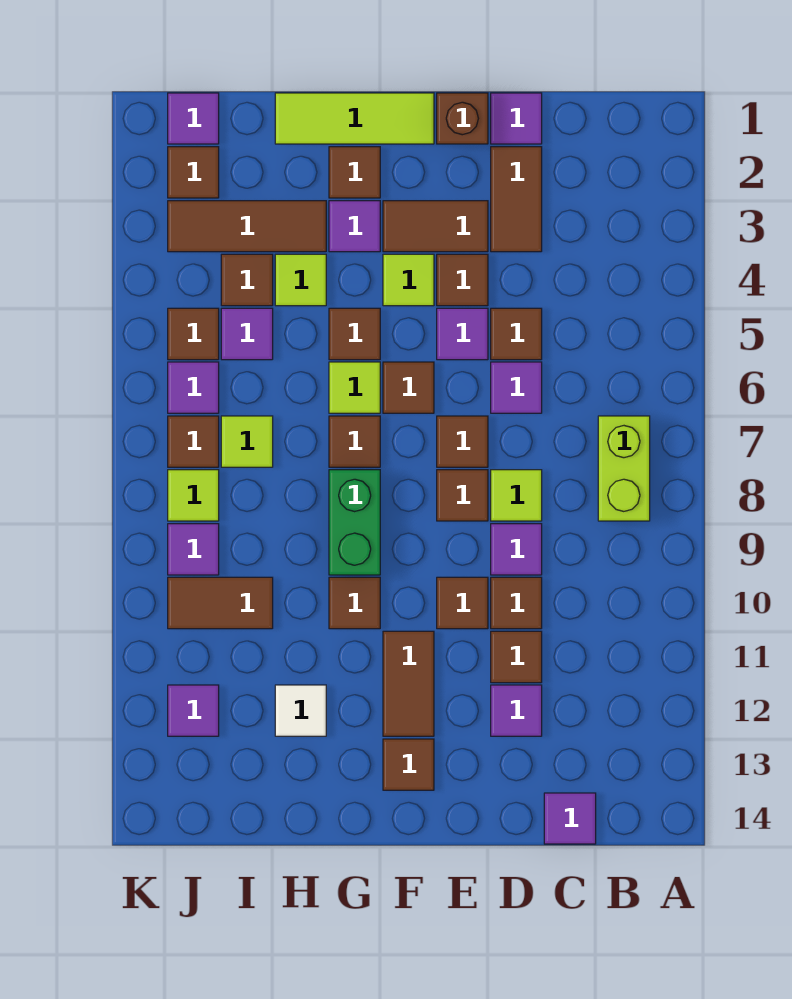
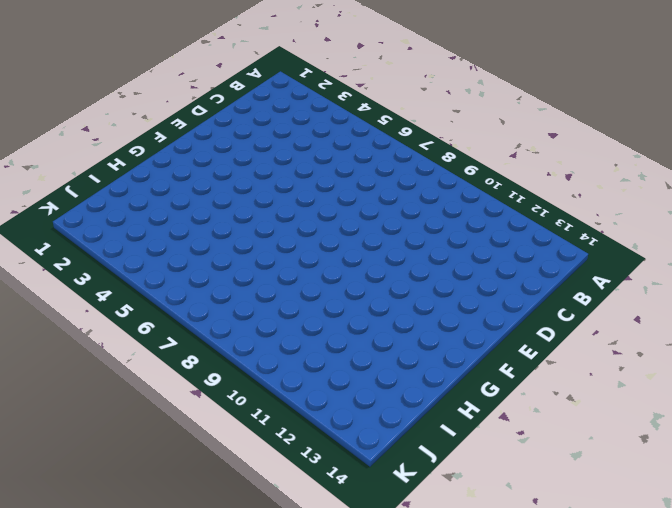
none -> lime 1x2 brick [598,416,650,521]
none -> purple 1x1 tile [544,793,596,844]
none -> purple 1x1 tile [491,93,542,144]
none -> brown 1x2 tile [491,147,542,252]

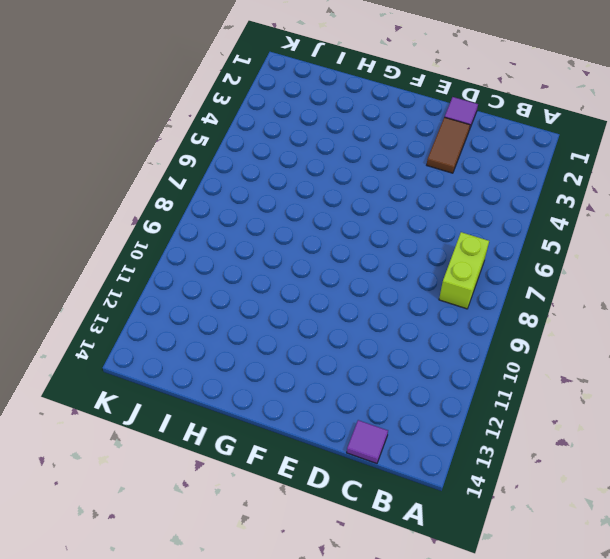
none -> brown 1x1 tile [491,308,542,360]
none -> purple 1x1 tile [491,362,542,413]
none -> lime 1x1 tile [491,470,542,521]
none -> purple 1x1 tile [491,524,542,575]

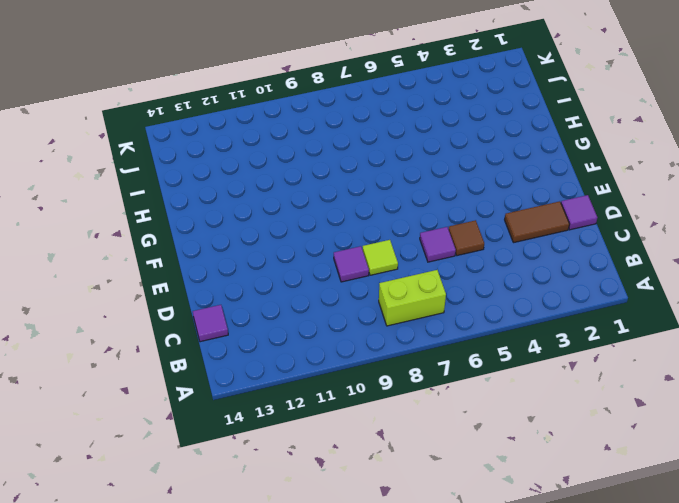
none -> brown 1x1 tile [491,577,542,629]
none -> brown 1x1 tile [491,631,542,683]
none -> purple 1x1 tile [491,685,542,736]
none -> brown 1x1 brick [437,93,488,144]

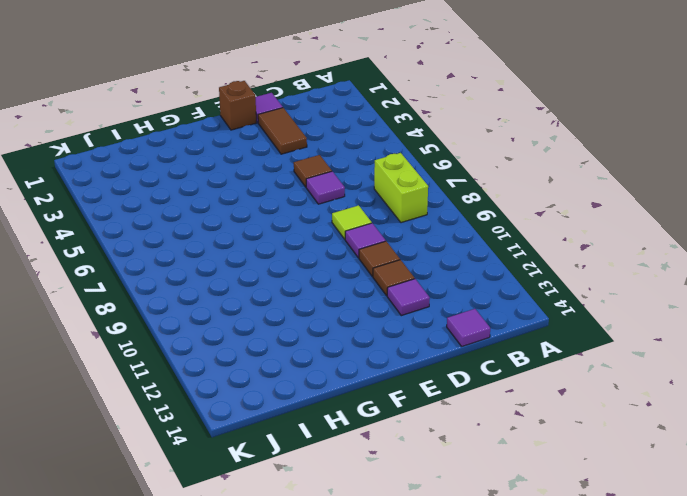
none -> brown 1x2 tile [383,201,488,252]
none -> brown 1x1 tile [437,254,488,306]
none -> purple 1x1 tile [437,308,488,360]
none -> brown 1x1 tile [437,416,488,467]

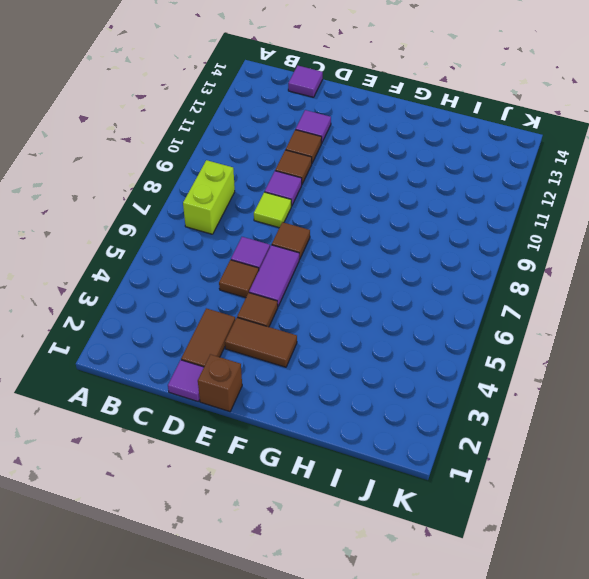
purple 1x2 tile [249,245,299,306] -> purple 1x1 tile [437,308,488,360]
none -> brown 1x1 tile [437,470,488,521]
none -> brown 1x1 tile [437,577,488,629]
none -> lime 1x3 tile [275,93,434,144]
none -> lime 1x1 tile [383,254,434,306]

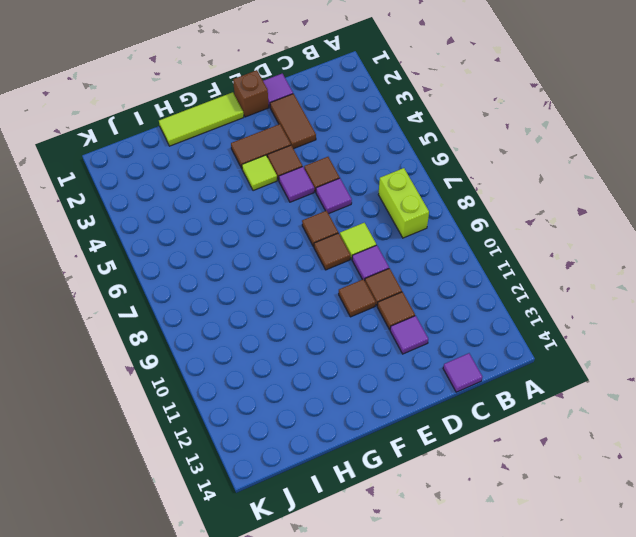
none -> brown 1x1 tile [383,362,434,413]
none -> brown 1x2 tile [383,631,434,736]
none -> brown 1x1 tile [383,739,434,790]
none -> brown 1x1 tile [329,147,380,198]

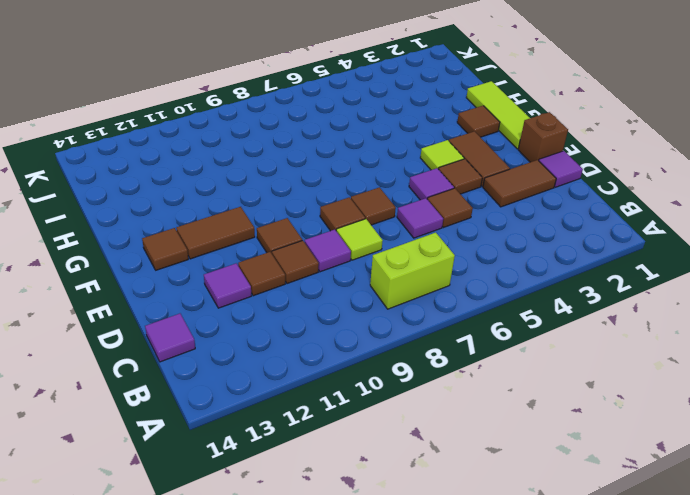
none -> brown 1x1 tile [383,362,434,413]
none -> purple 1x1 tile [329,201,380,252]
none -> brown 1x1 tile [329,308,380,360]
none -> lime 1x1 tile [329,362,380,413]

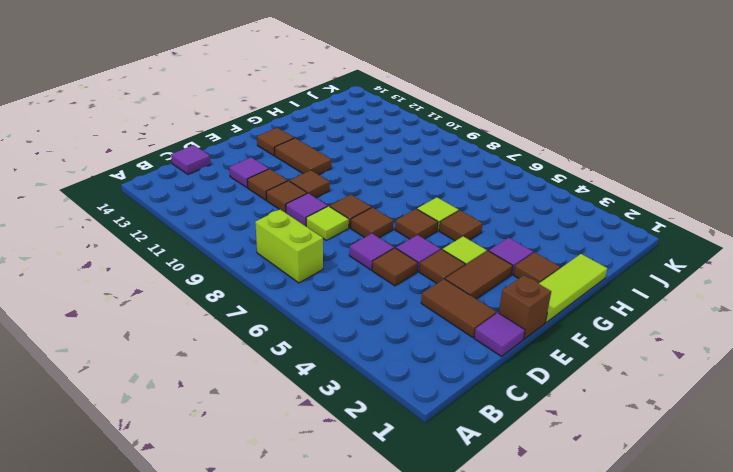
none -> brown 1x1 tile [329,416,380,467]
none -> green 1x2 brick [329,470,380,575]
none -> brown 1x1 tile [329,577,380,629]
none -> brown 1x3 tile [168,201,326,252]

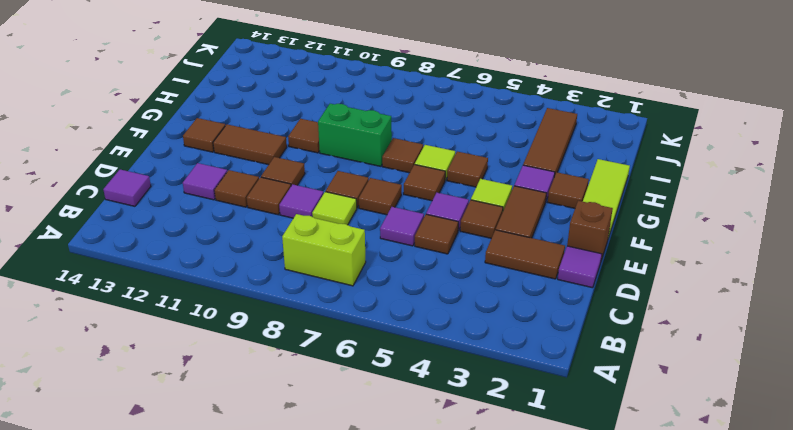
none -> lime 1x1 tile [275,254,326,306]
none -> white 1x1 tile [275,685,326,736]
none -> brown 1x1 tile [221,254,273,306]
none -> purple 1x1 tile [221,308,273,360]

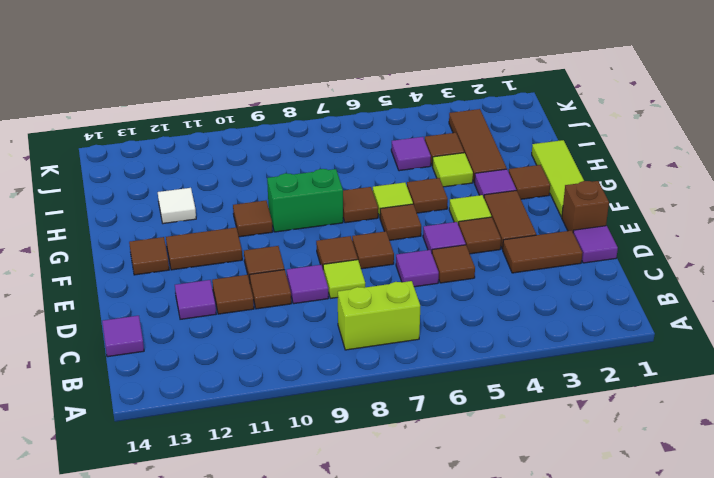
none -> lime 1x1 tile [221,416,273,467]
none -> brown 1x2 tile [168,577,273,629]
none -> purple 1x1 tile [168,93,219,144]
none -> brown 1x1 tile [168,147,219,198]

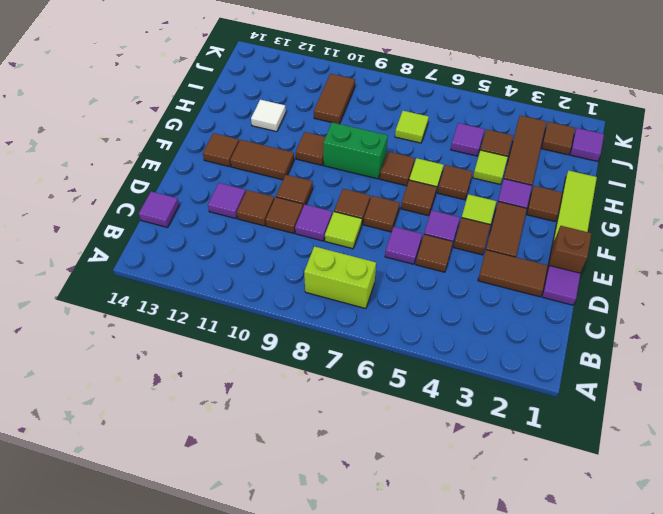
none -> brown 1x1 tile [168,308,219,360]
none -> purple 1x1 tile [168,362,219,413]
none -> brown 1x1 tile [168,416,219,467]
none -> lime 1x1 tile [168,470,219,521]

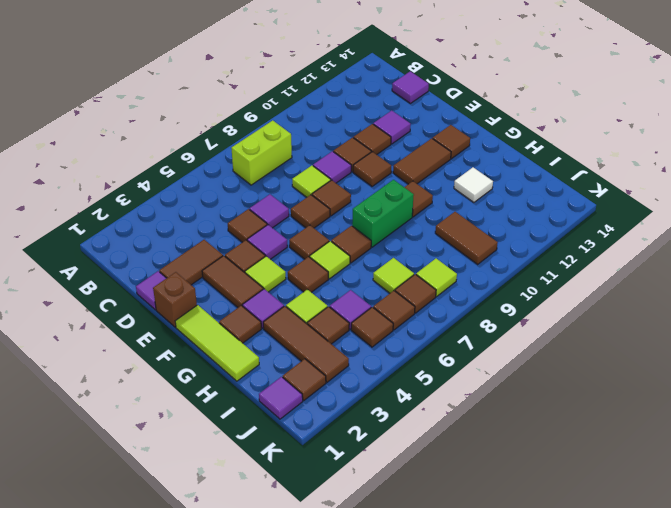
brown 1x1 tile [373,291,415,330] -> purple 1x1 tile [168,362,219,413]
none -> purple 1x1 tile [168,524,219,575]
none -> purple 1x1 tile [168,685,219,736]

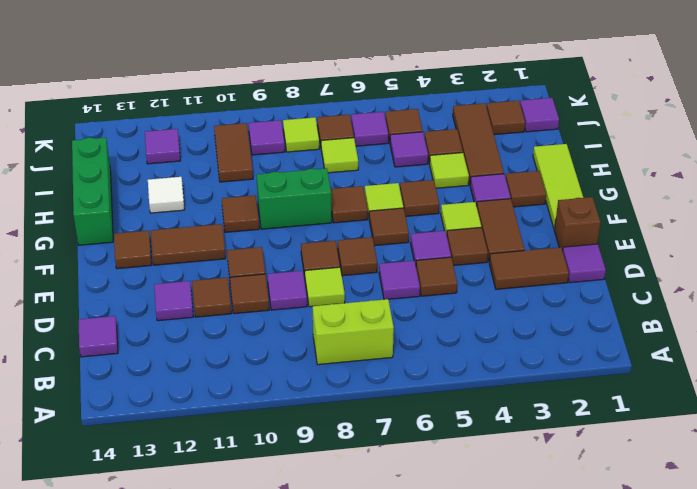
green 1x3 brick [72,138,113,245] -> none

